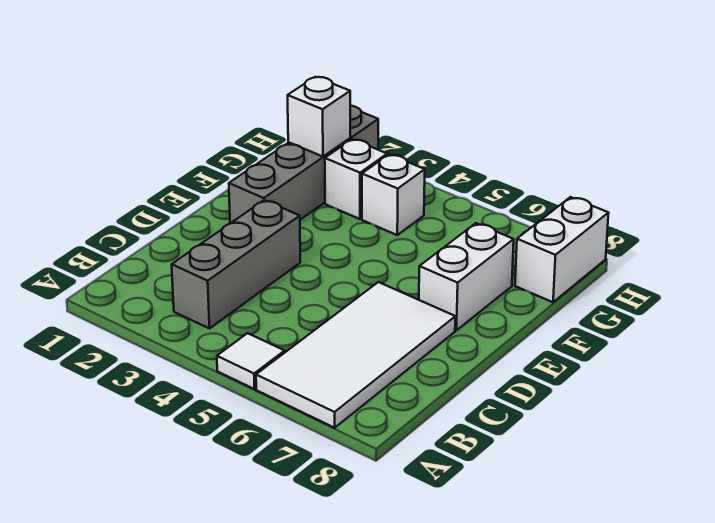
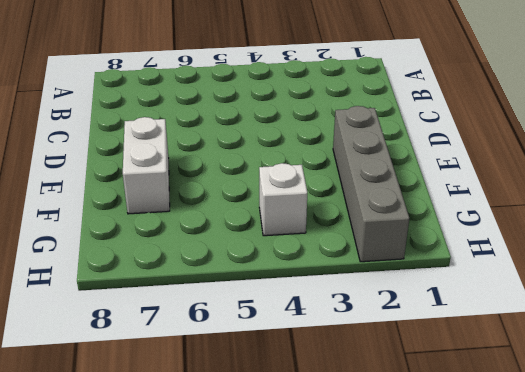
none -> white 1x1 tile [217,333,285,389]
none -> white 2x4 tile [256,282,455,428]

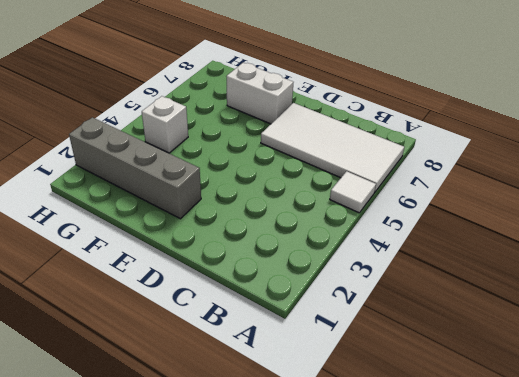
none -> grey 1x3 brick [172,200,300,328]
none -> white 1x1 brick [325,139,387,219]

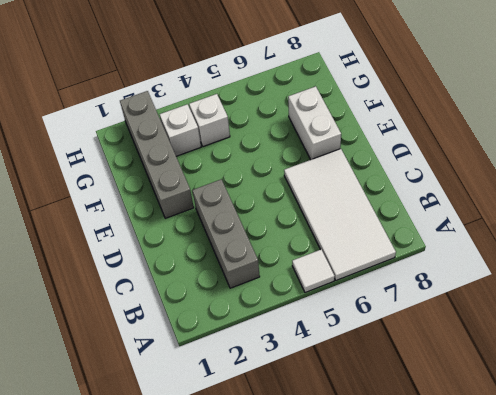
none -> white 1x2 brick [515,197,609,302]
none -> white 1x1 brick [288,77,350,157]

